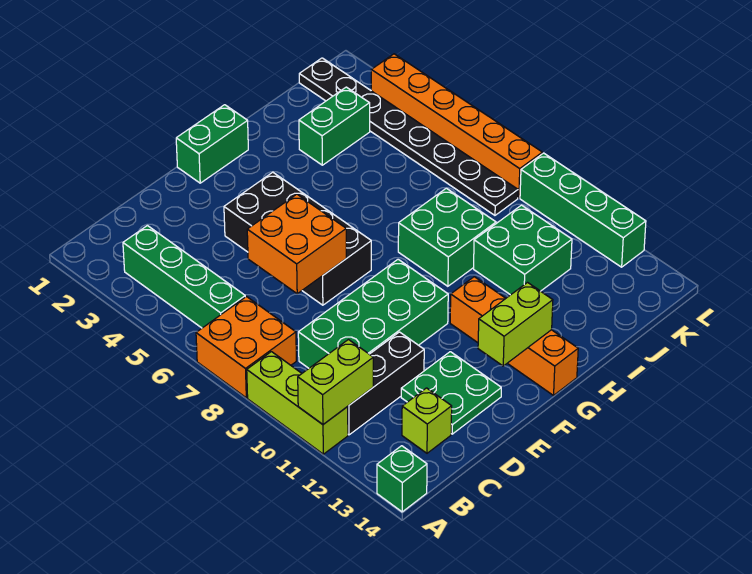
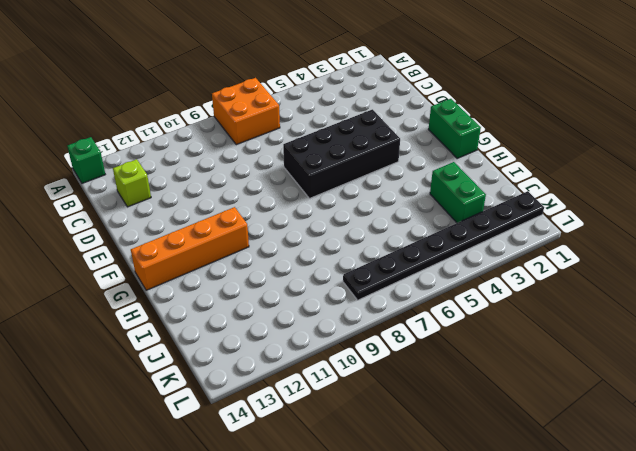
none -> lime 1x3 brick [247,352,348,454]
none -> green 1x4 brick [123,226,245,328]
none -> black 1x3 brick [347,332,424,435]

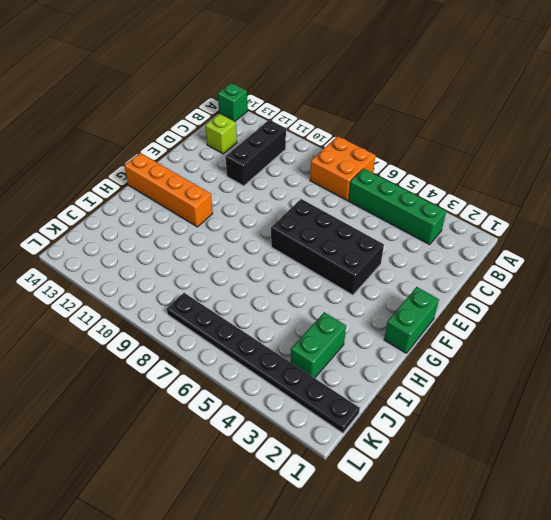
none -> lime 1x3 brick [247,352,348,454]
none -> green 2x4 brick [298,259,448,368]
none -> green 2x2 plate [401,352,501,434]

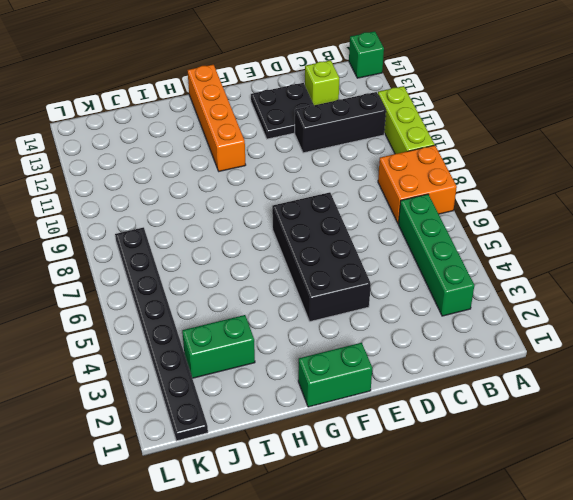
black 2x2 plate [251,83,314,139] -> green 2x2 plate [401,352,501,434]
none -> green 2x4 brick [298,259,448,368]
none -> green 2x2 brick [398,188,496,286]
none -> green 2x2 brick [474,205,572,295]

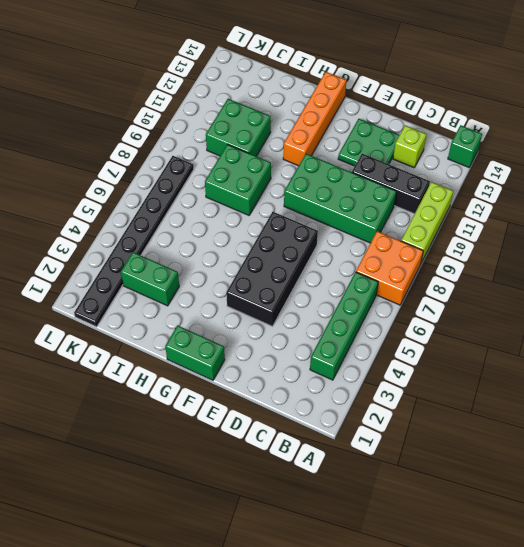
none -> orange 1x6 brick [371,54,542,198]
none -> green 1x4 brick [520,153,646,267]
none -> lime 1x2 brick [298,340,373,424]

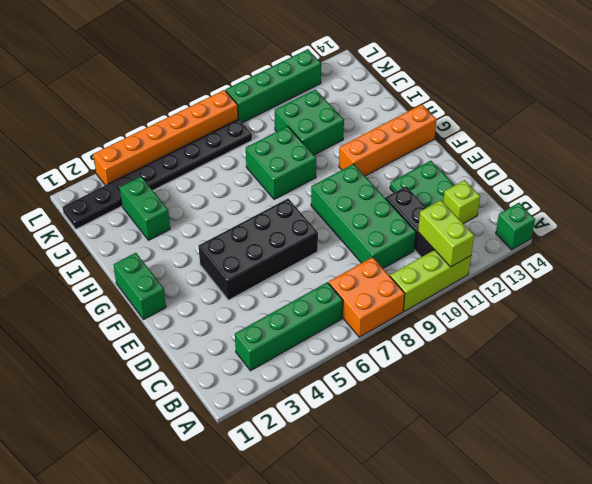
none -> orange 2x2 brick [247,194,346,294]
none -> lime 1x2 brick [478,283,553,366]

